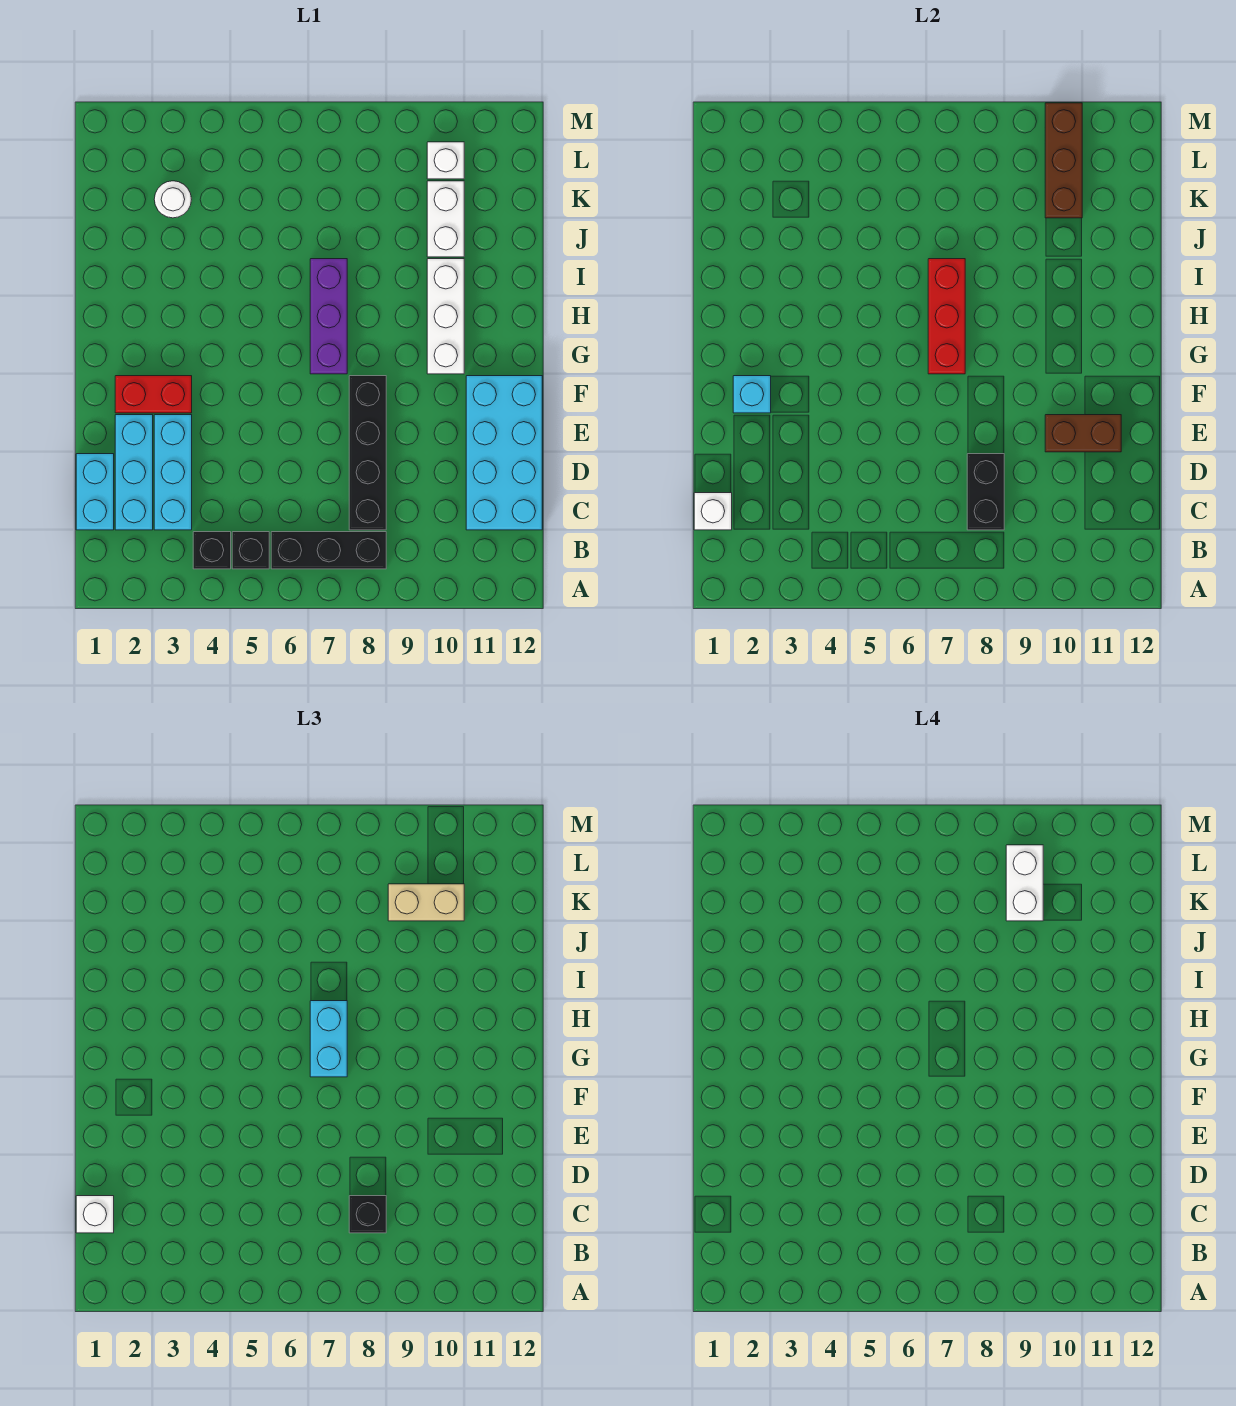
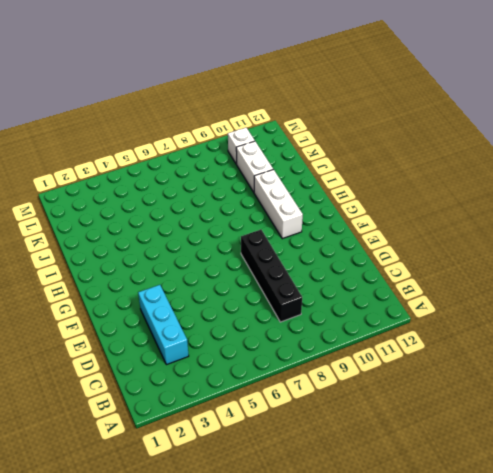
none -> black 1x1 brick [193,532,231,569]
none -> black 1x1 brick [232,532,269,569]
none -> black 1x3 brick [271,532,386,569]

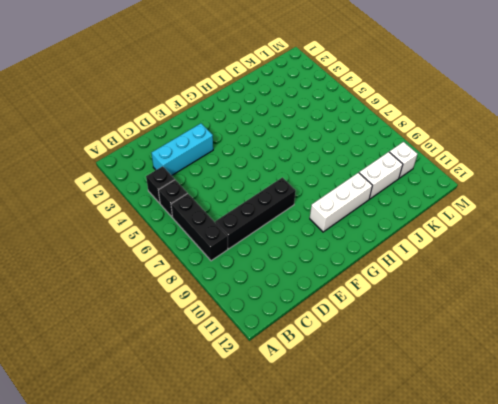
none -> cyan 1x2 brick [76,454,114,530]
none -> cyan 1x3 brick [115,415,153,530]
none -> cyan 2x4 brick [466,376,542,530]

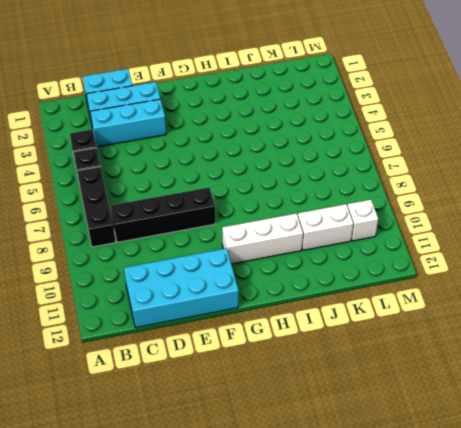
none -> red 1x2 brick [115,376,192,413]
none -> purple 1x3 brick [310,259,347,374]
none -> white 1x1 round brick [154,181,191,218]

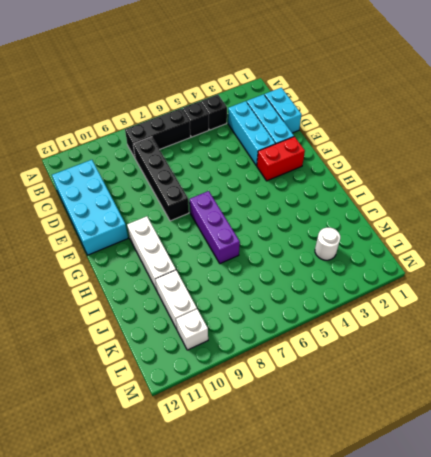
none -> white 1x1 brick [694,493,732,530]
none -> black 1x2 brick [967,454,1004,530]
none -> brown 1x2 brick [1045,415,1121,452]

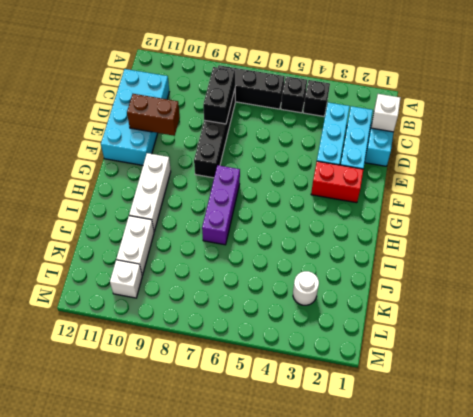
none -> cyan 1x1 brick [733,376,771,413]
none -> red 1x3 brick [928,259,965,374]
none -> brown 1x3 brick [1045,103,1082,218]

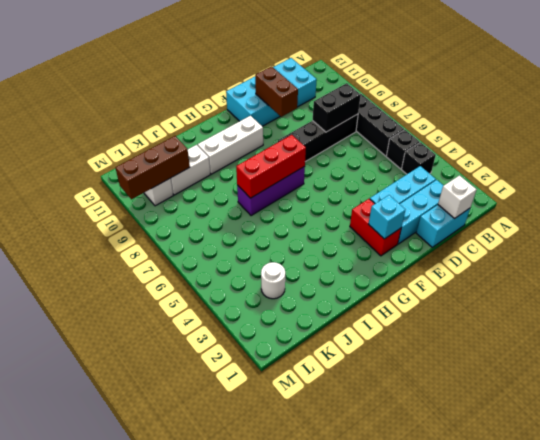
none -> white 1x1 brick [76,1196,114,1233]
none -> black 1x1 brick [349,1196,386,1233]
none -> cyan 1x2 brick [310,1001,347,1077]

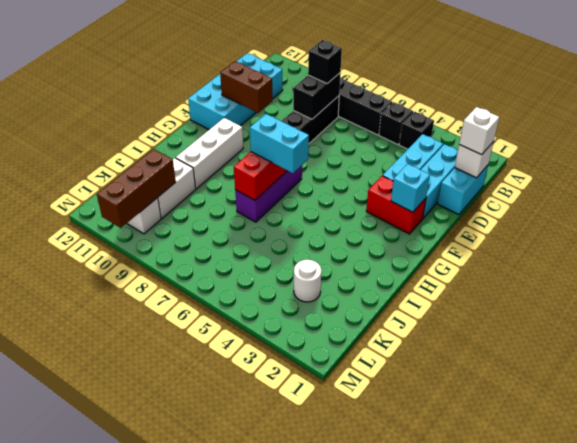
cyan 1x2 brick [250,114,309,173] -> cyan 1x2 brick turned to [310,1001,347,1077]
none -> tan 1x2 brick [388,884,464,921]
none -> white 1x2 brick [1006,845,1043,921]

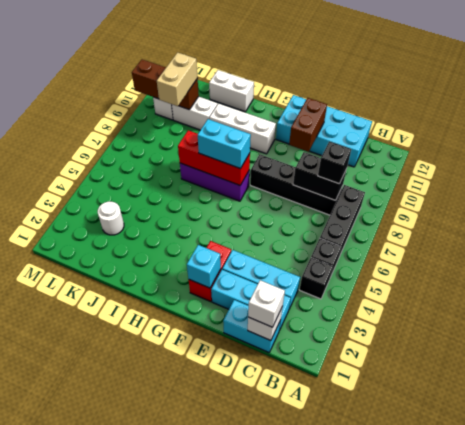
white 1x2 brick [209,70,254,112] -> white 1x2 brick moved to [1006,845,1043,921]

